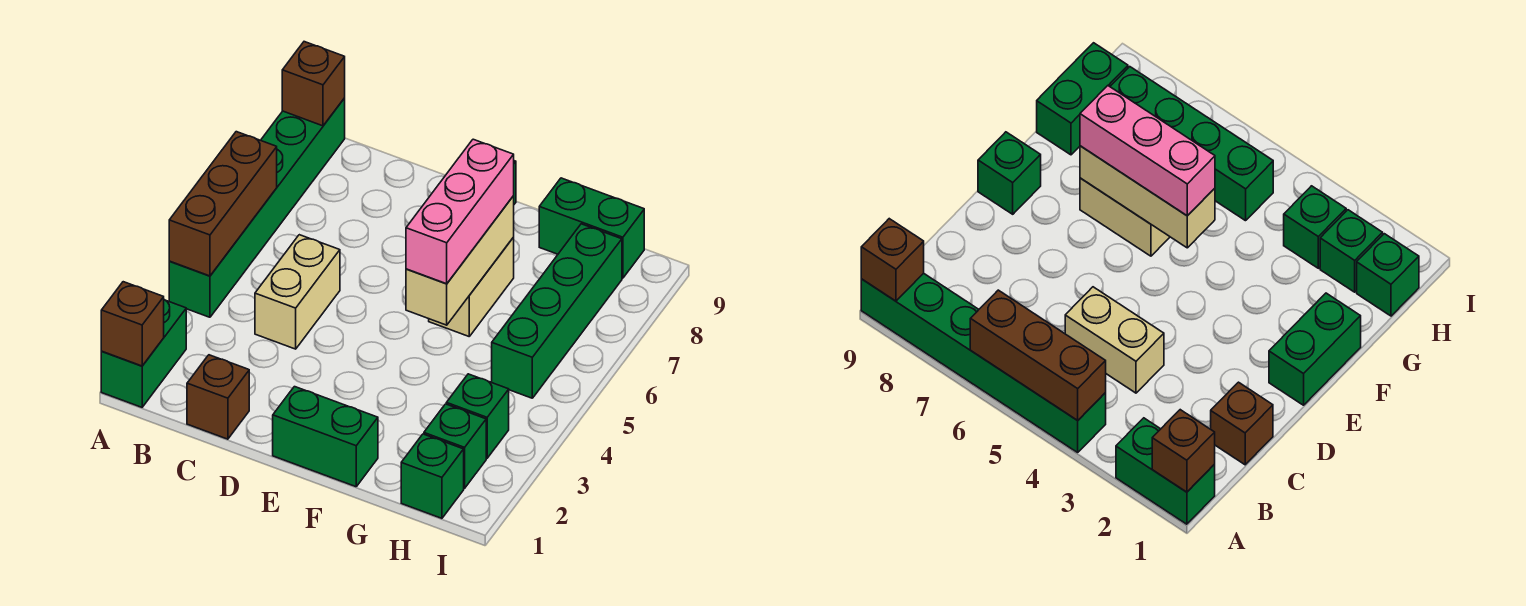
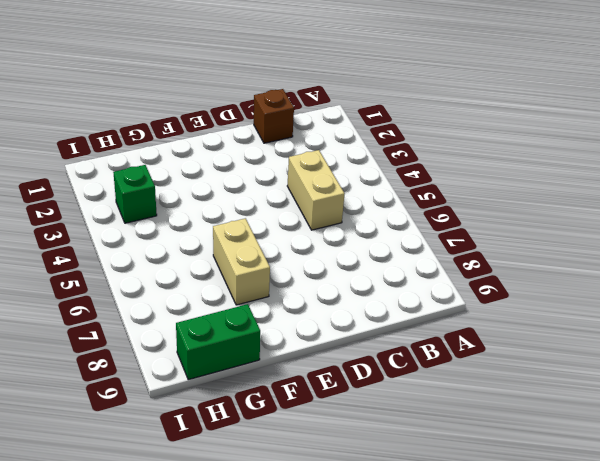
none -> green 1x2 brick [101,300,186,407]
none -> green 1x6 brick [169,98,345,317]
none -> green 1x2 brick [273,387,378,487]

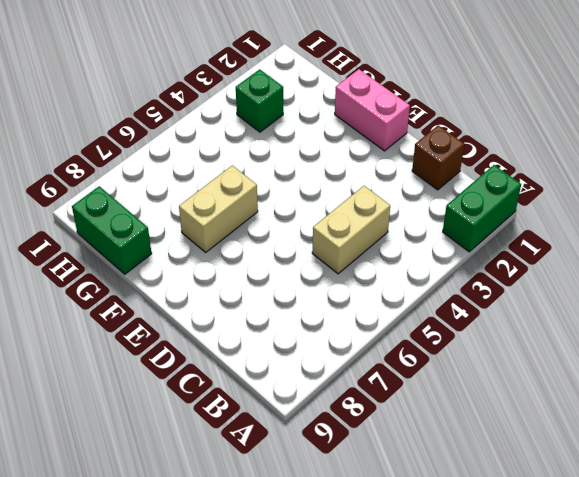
pink 1x2 brick [335,69,410,151] -> green 1x2 brick [273,387,378,487]
none -> green 1x6 brick [169,98,345,317]
none -> green 1x1 brick [978,132,1041,214]
none -> green 1x1 brick [401,434,464,518]

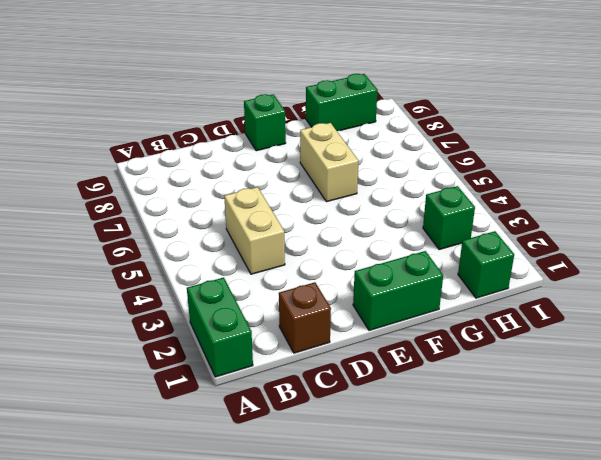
none -> green 1x6 brick [169,98,345,317]
none -> green 1x1 brick [424,404,486,488]
none -> green 1x4 brick [492,224,622,398]

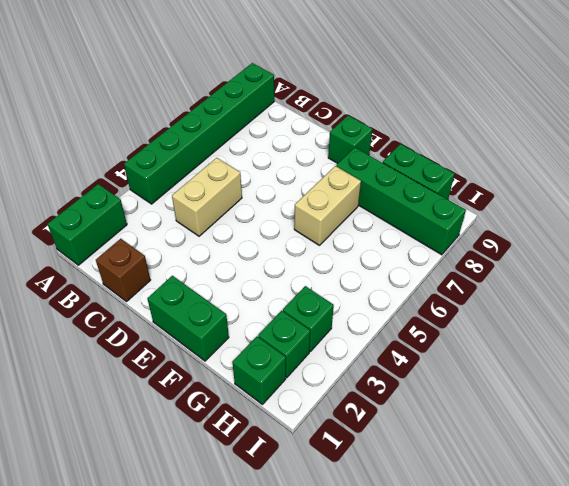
green 1x4 brick [336,147,466,255] -> green 1x4 brick turned to [492,224,622,398]
none -> brown 1x1 brick [101,282,164,366]
none -> brown 1x3 brick [169,132,277,276]
none -> brown 1x1 brick [282,42,345,126]

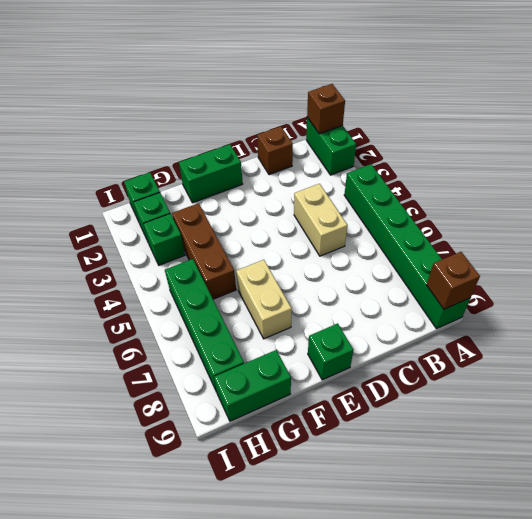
brown 1x3 brick [172,203,236,299] -> brown 1x3 brick moved to [169,132,277,276]
none -> tan 1x3 brick [406,196,514,325]
none -> pink 1x3 brick [406,139,514,284]

